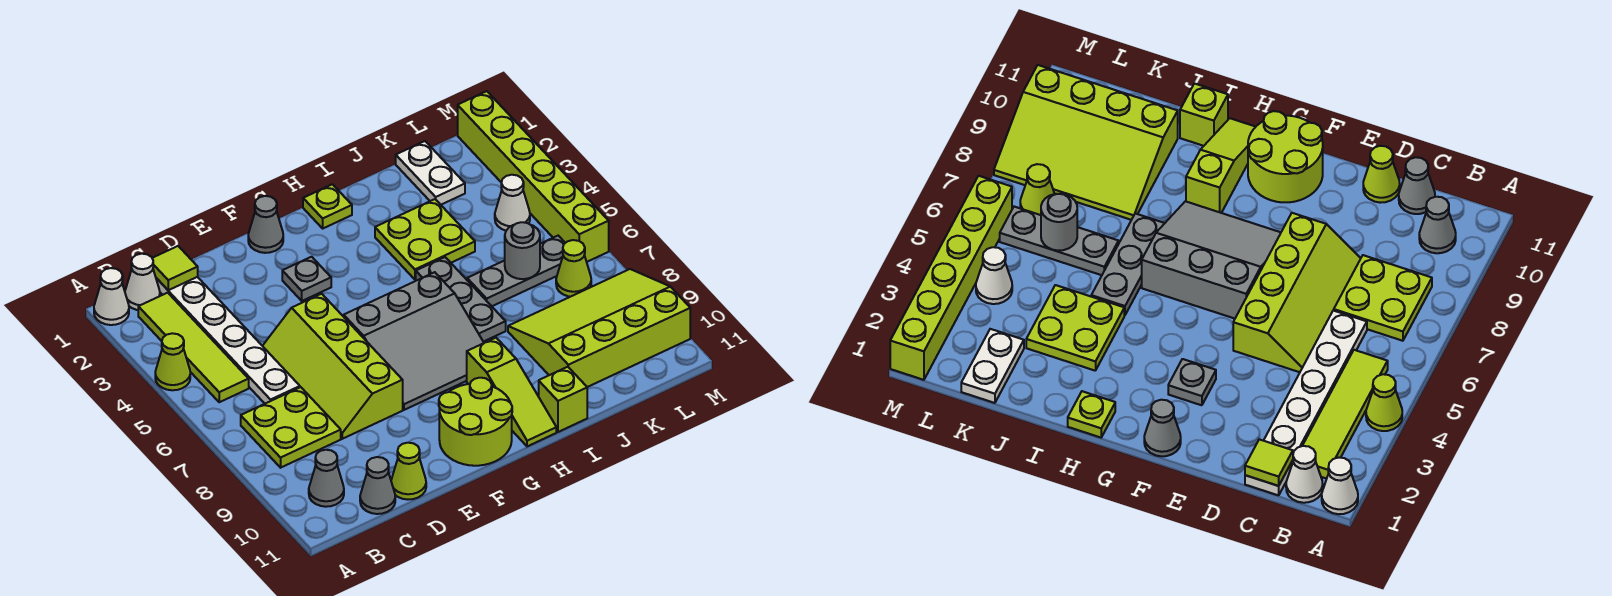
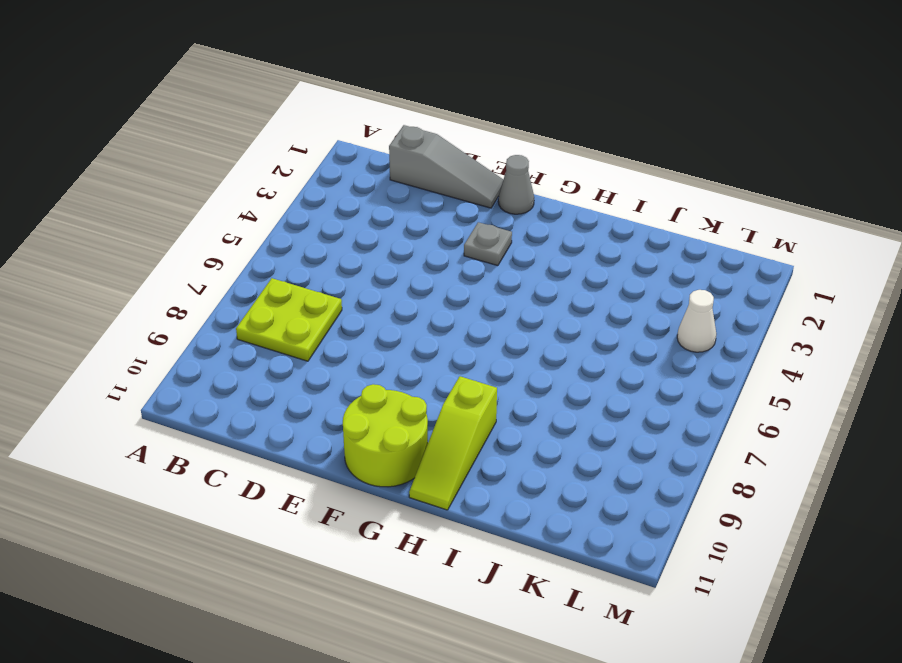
grey 1x3 slope [389,125,503,208] -> white 1x6 plate [156,277,300,404]
none -> white 1x1 cone [94,268,129,325]
none -> lime 1x1 cone [155,333,190,390]
none -> white 1x1 cone [125,254,160,310]

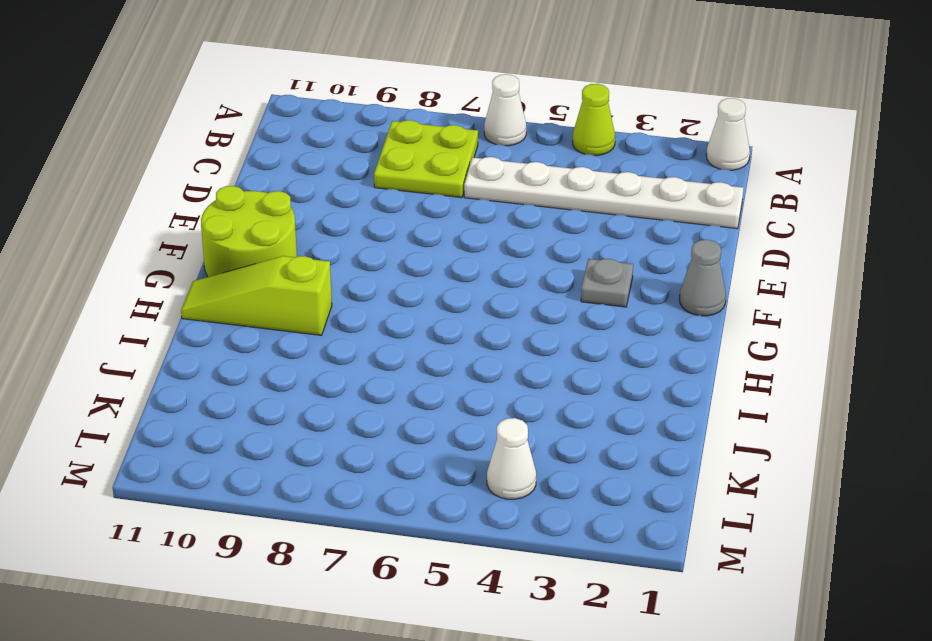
white 1x1 cone [484,74,526,146] -> white 1x1 cone moved to [125,254,160,310]
none -> lime 1x4 tile [138,293,249,402]
none -> grey 1x1 cone [309,450,344,507]
none -> grey 1x1 cone [360,457,395,514]

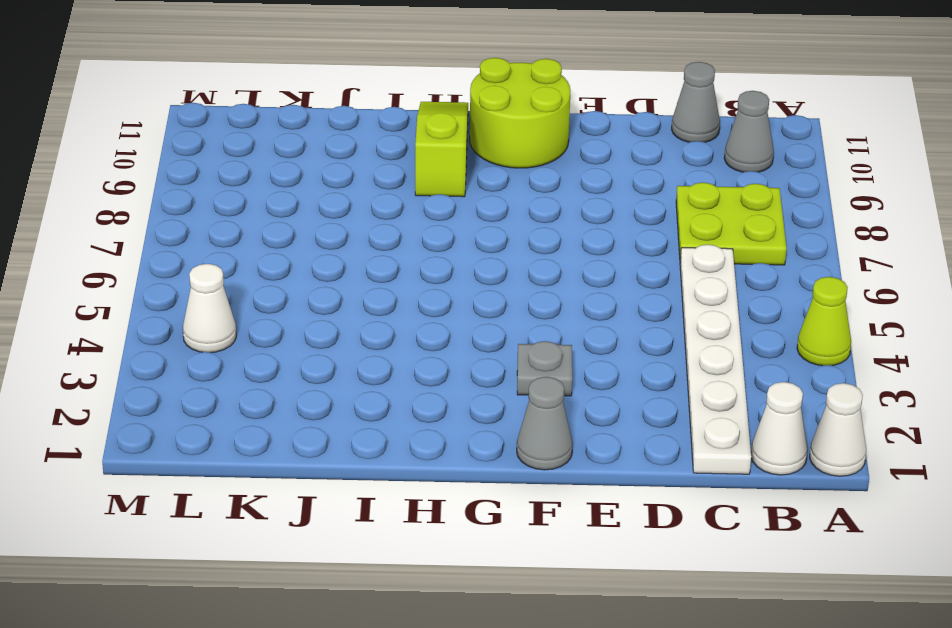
none -> lime 1x4 tile [138,293,249,402]
none -> lime 2x4 slope [263,294,403,439]
none -> lime 1x1 cone [391,443,426,500]

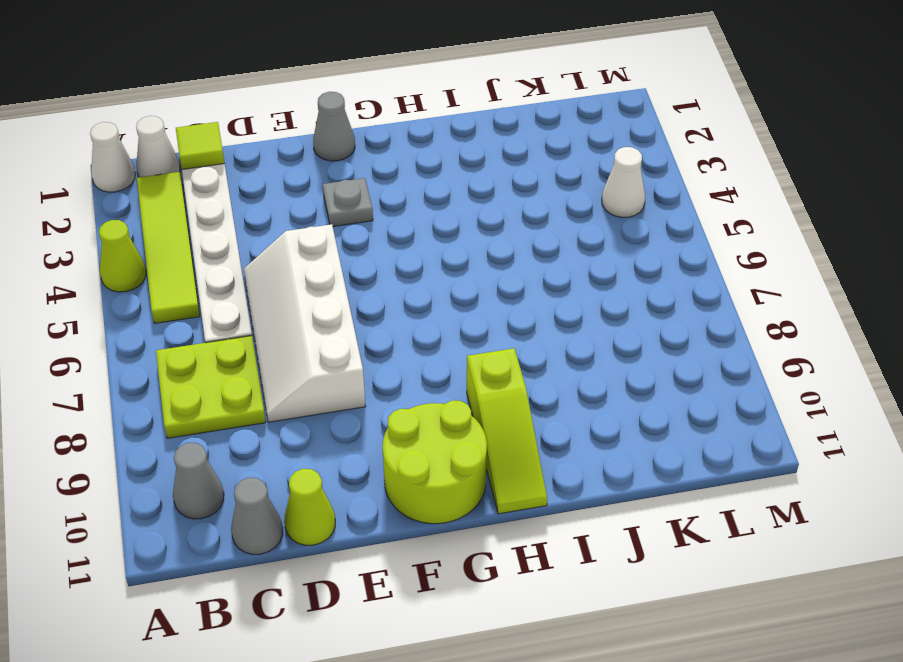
white 2x4 slope [244,224,366,422] -> lime 2x4 slope [263,294,403,439]
none -> grey 3x3 slope [344,272,484,410]
none -> lime 1x1 plate [303,184,352,228]
none -> lime 2x2 plate [375,199,475,279]

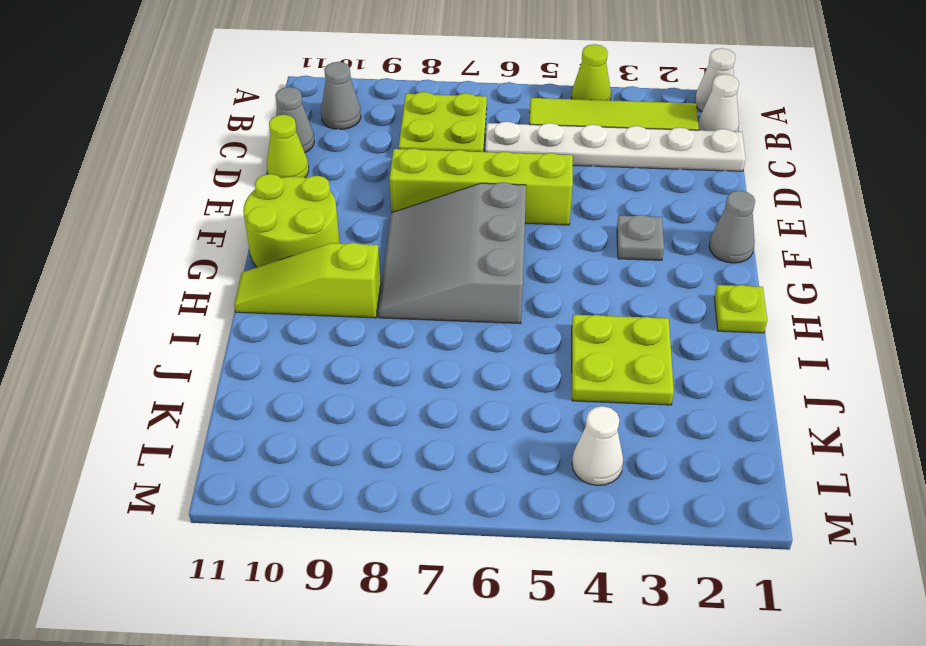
none -> grey 1x3 plate [416,257,506,342]
none -> lime 1x1 brick [539,367,587,432]
none -> grey 1x3 plate [467,236,565,306]

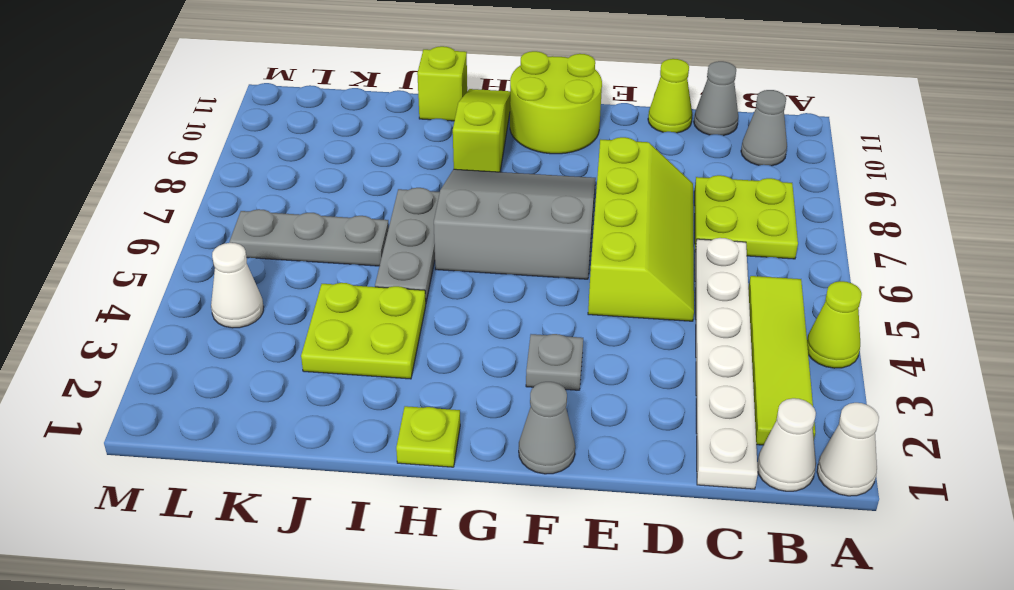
none -> lime 3x4 slope [508,269,690,387]
none -> white 1x2 plate [396,141,465,205]
none -> lime 1x1 cone [556,240,591,297]

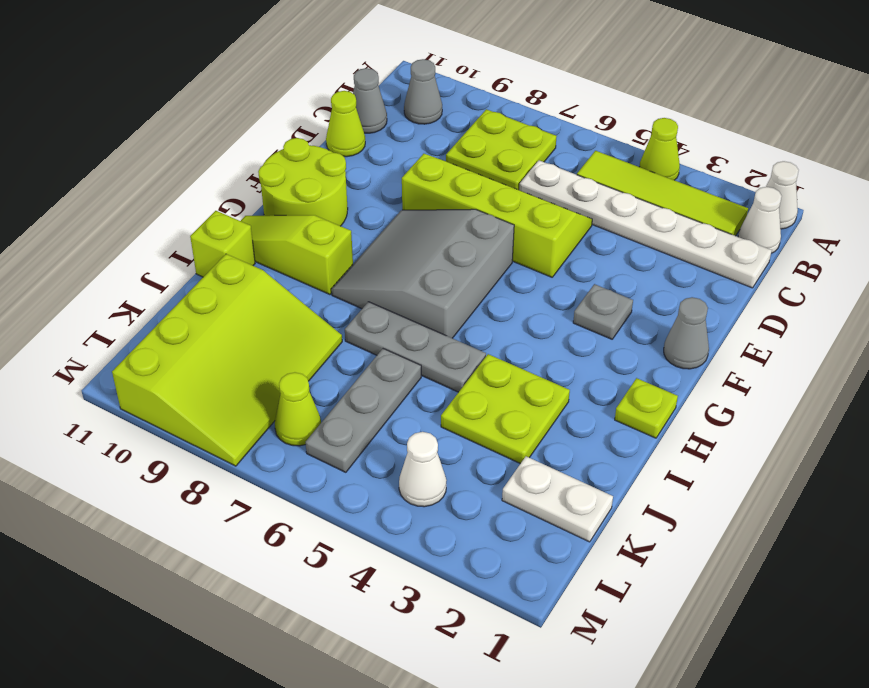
none -> lime 1x6 brick [458,91,609,262]
none -> lime 1x1 tile [152,246,198,290]
none -> grey 1x1 round brick [505,222,540,279]

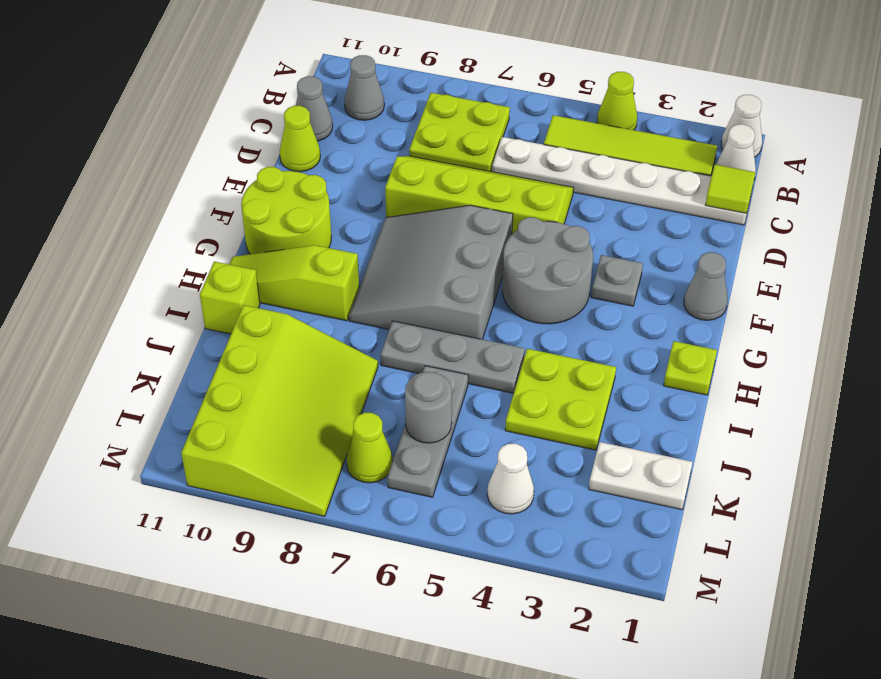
grey 2x2 round brick [502,217,593,324] -> none
none -> lime 1x6 brick [458,91,609,262]

